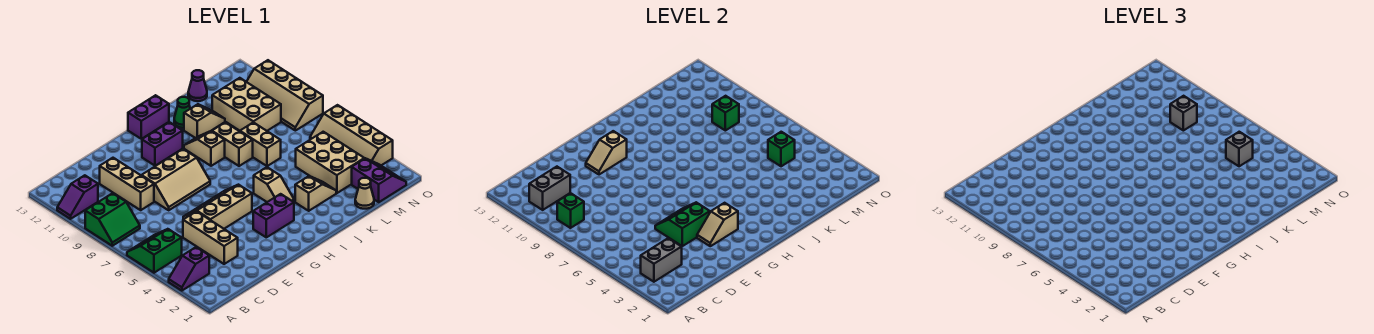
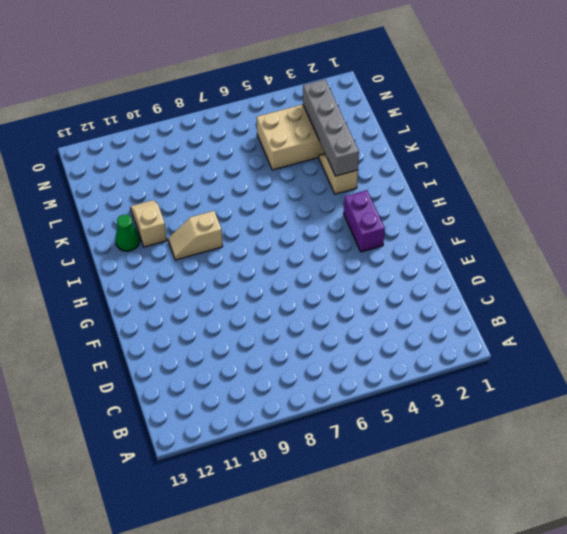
grey 1x4 brick [303,79,359,176] -> none
none -> purple 1x2 slope [169,247,209,291]
none -> green 2x2 slope [127,229,182,273]
none -> green 2x2 slope [85,193,140,246]
none -> purple 1x2 slope [57,175,98,219]

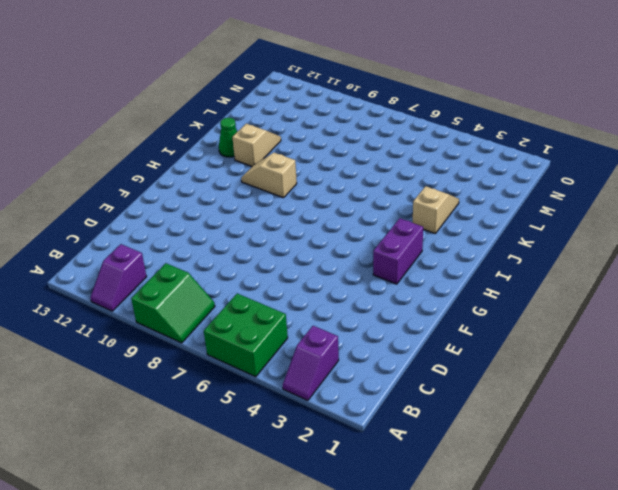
green 2x2 brick [204,294,288,377] -> green 2x2 slope [127,229,182,273]
none -> tan 1x3 brick [183,211,238,264]
none -> tan 1x3 brick [100,158,154,210]
none -> tan 2x3 slope [183,185,252,229]
none -> tan 2x3 slope [142,149,210,210]

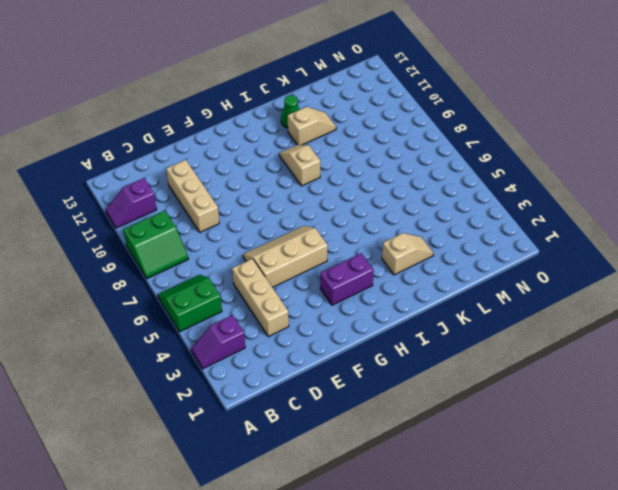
none -> tan 2x3 slope [142,149,210,210]
none -> purple 1x2 brick [142,122,183,166]
none -> purple 1x2 brick [128,95,169,139]
none -> tan 1x2 slope [254,167,294,202]

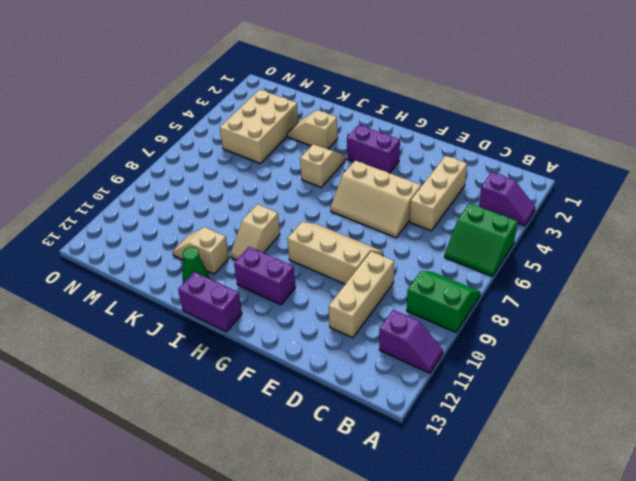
none -> tan 1x2 brick [212,122,253,166]
none -> tan 1x2 brick [240,122,281,166]
none -> tan 1x1 cone [355,178,374,209]
none -> tan 2x3 brick [212,78,281,131]

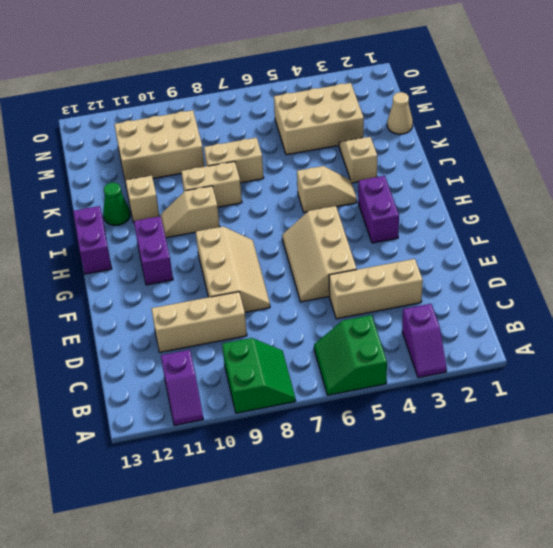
none -> purple 1x1 cone [188,70,207,101]
none -> purple 2x2 slope [352,158,406,202]
none -> tan 2x4 slope [310,105,393,165]
none -> tan 2x4 slope [247,60,323,131]

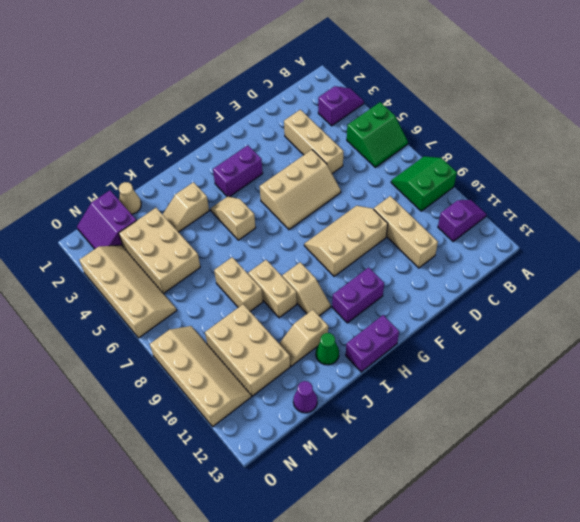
none -> grey 1x2 brick [641,238,682,282]
none -> green 1x1 brick [557,193,584,228]
none -> grey 1x2 brick [529,167,570,210]
none -> green 2x2 slope [655,202,710,246]

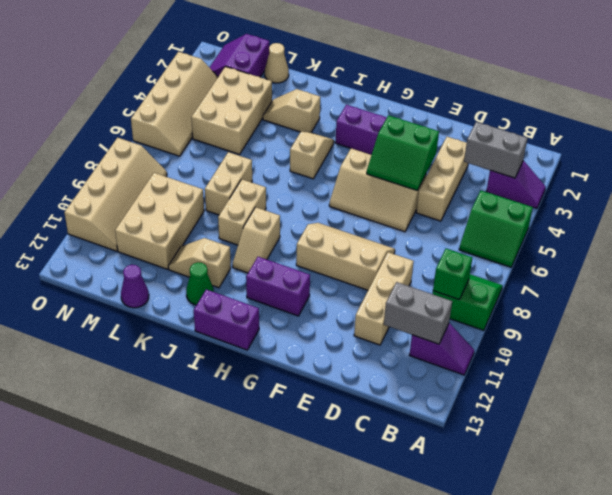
none -> tan 1x2 slope [697,203,738,246]
none -> tan 1x2 slope [586,131,627,175]
none -> green 1x1 brick [768,132,795,166]
none -> green 1x1 brick [712,96,739,131]

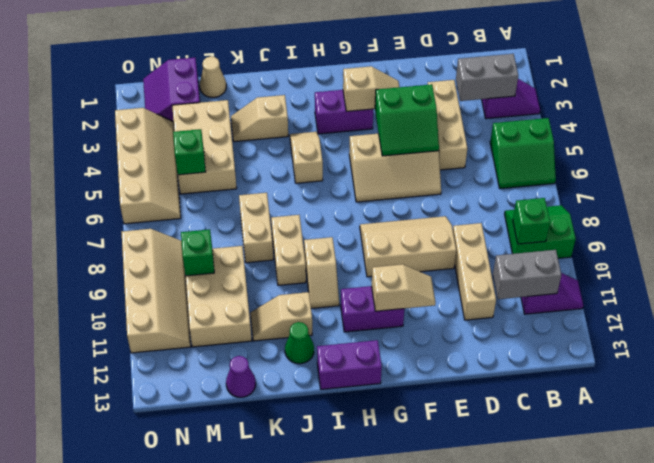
none -> grey 1x1 brick [1226,132,1253,166]
none -> grey 1x1 brick [1170,96,1197,131]

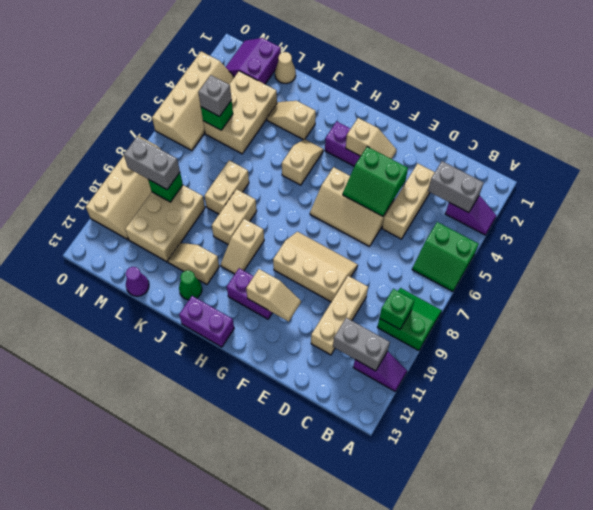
grey 1x2 brick [124,137,180,189] -> grey 1x1 brick [1170,96,1197,131]

